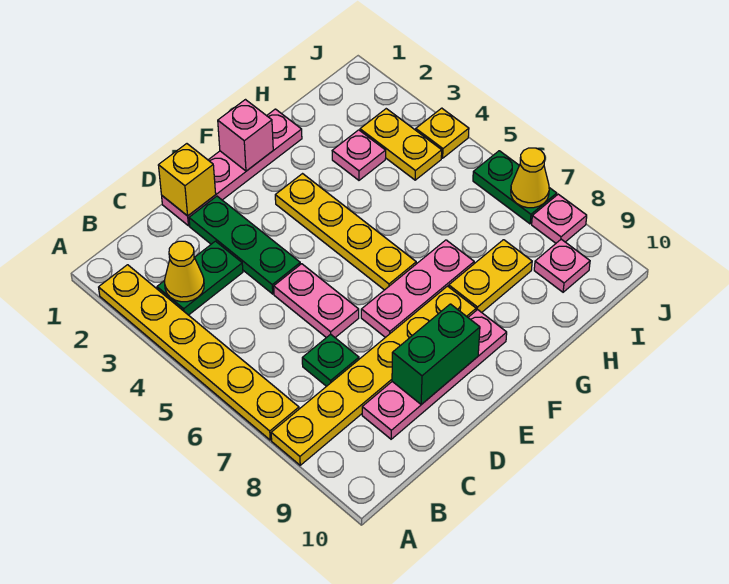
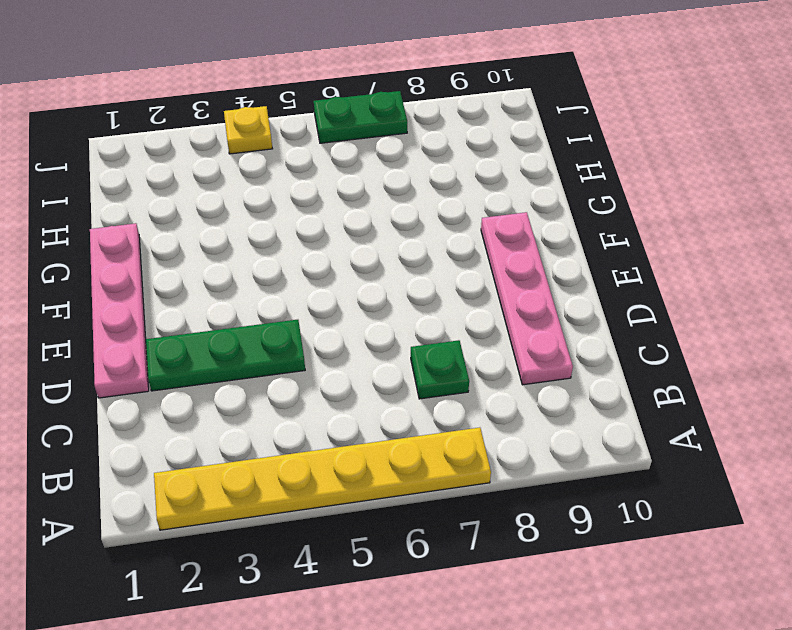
none -> yellow 1x6 plate [271,286,476,465]
none -> green 1x2 plate [157,241,243,315]
none -> pink 1x2 plate [274,264,359,338]

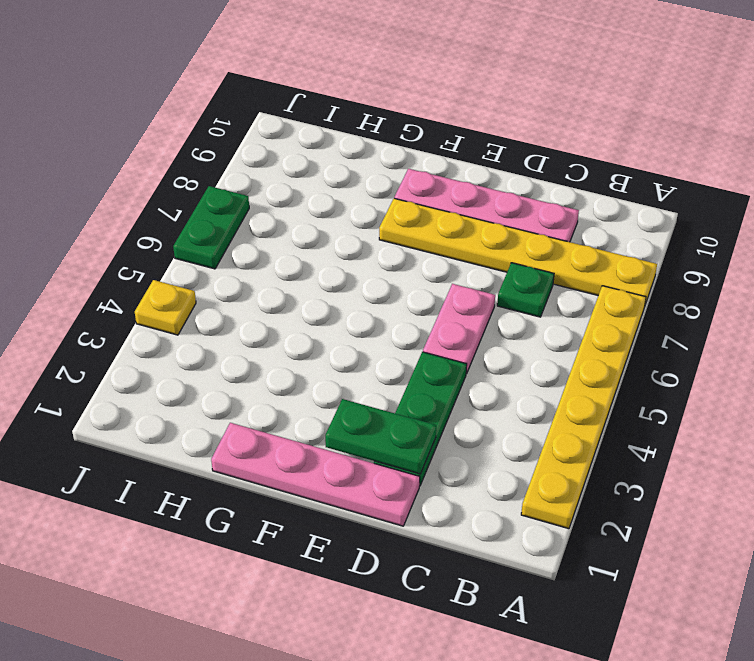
green 1x2 plate [325,399,436,474] -> green 1x2 plate moved to [157,241,243,315]
none -> pink 1x3 plate [361,240,474,337]
none -> yellow 1x4 plate [275,174,416,290]
none -> yellow 1x2 plate [449,240,532,312]

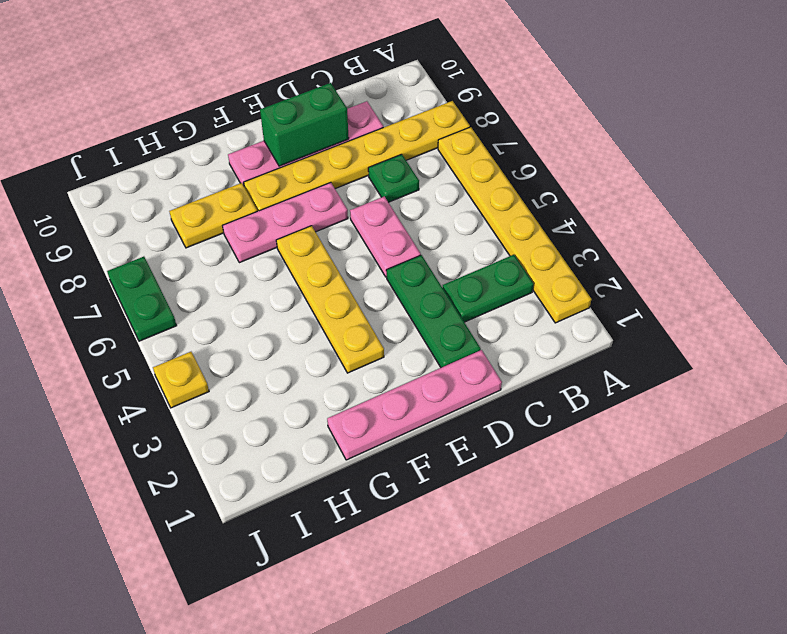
none -> pink 1x1 plate [332,130,386,180]
none -> yellow 1x2 plate [360,109,442,180]
none -> pink 1x1 plate [534,239,590,292]

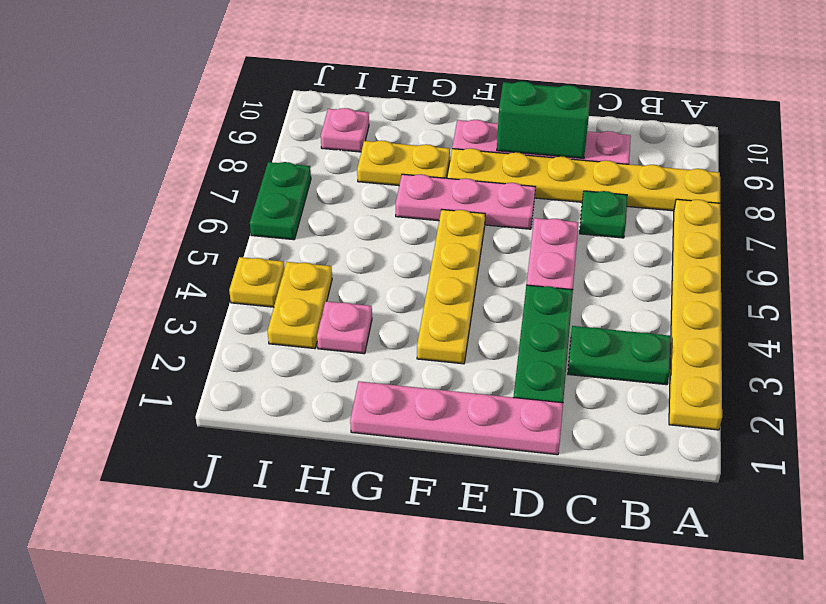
none -> pink 1x1 plate [532,194,587,243]
none -> yellow 1x1 cone [164,241,204,302]
none -> yellow 1x1 brick [158,144,216,216]

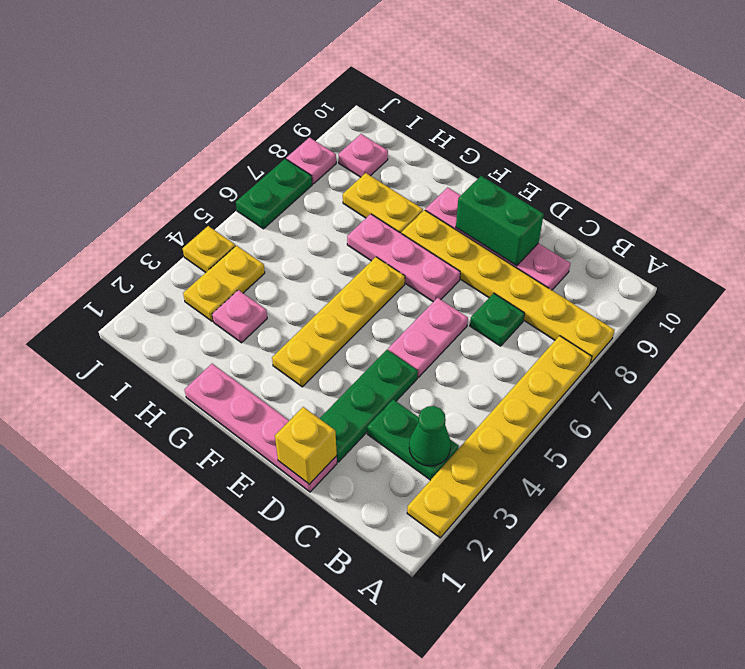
green 1x1 cone [409,406,451,466] -> yellow 1x1 cone [164,241,204,302]
none -> pink 1x1 brick [218,100,273,171]
none -> yellow 1x1 cone [511,148,549,208]

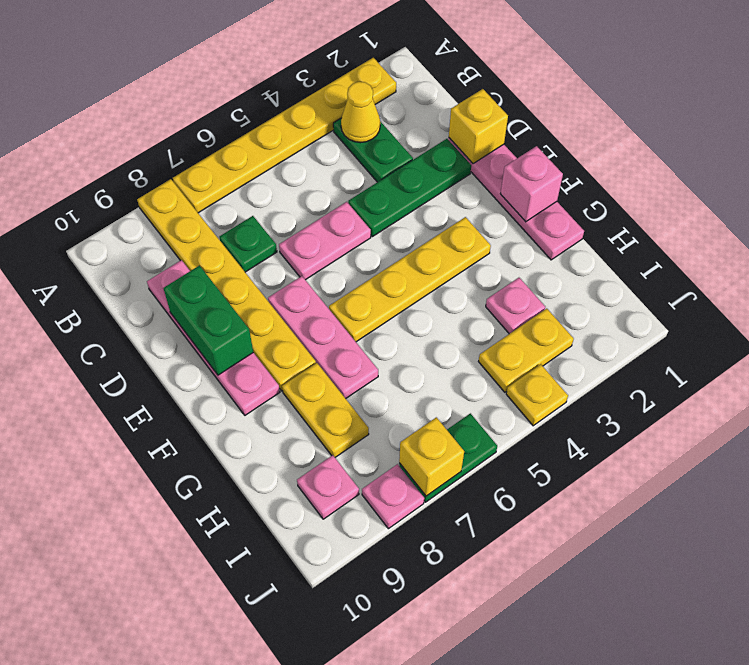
yellow 1x1 brick [399,417,464,496] -> yellow 1x1 cone [511,148,549,208]

